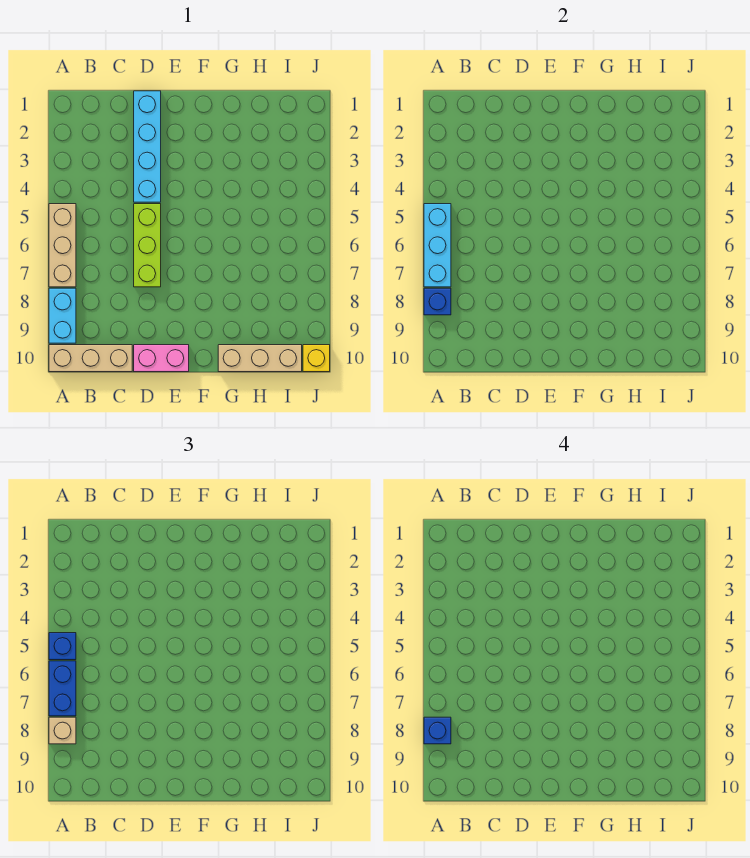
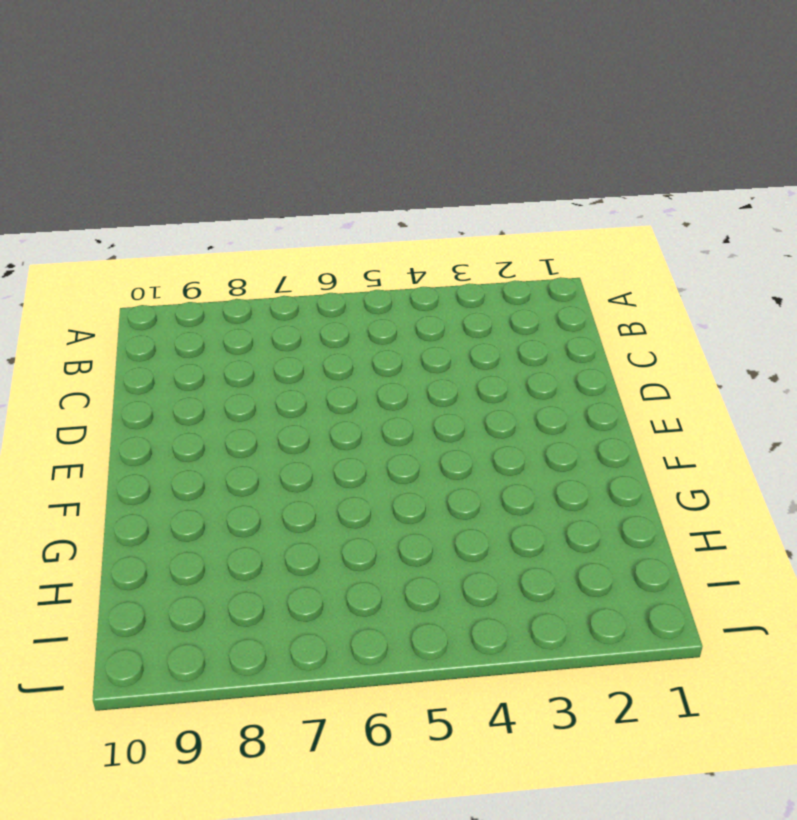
none -> tan 1x3 brick [49,204,76,287]
none -> cyan 1x2 brick [49,288,76,343]
none -> tan 1x3 brick [49,345,132,372]

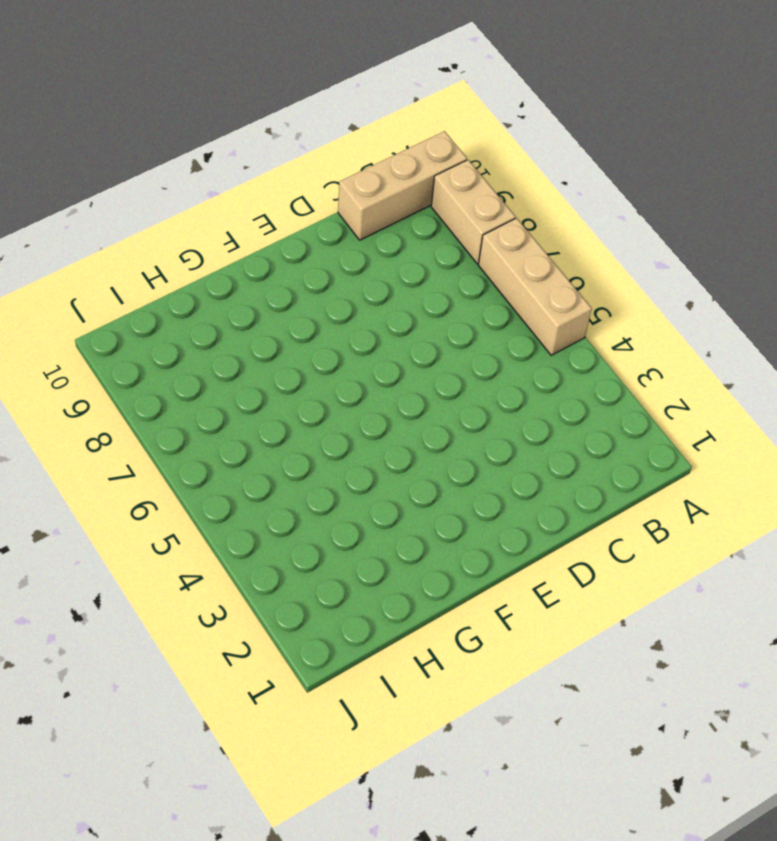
tan 1x2 brick [431,160,515,264] -> cyan 1x2 brick [49,288,76,343]
none -> cyan 1x4 brick [134,91,161,202]
none -> lime 1x3 brick [134,204,161,287]
none -> pink 1x2 brick [134,345,189,372]

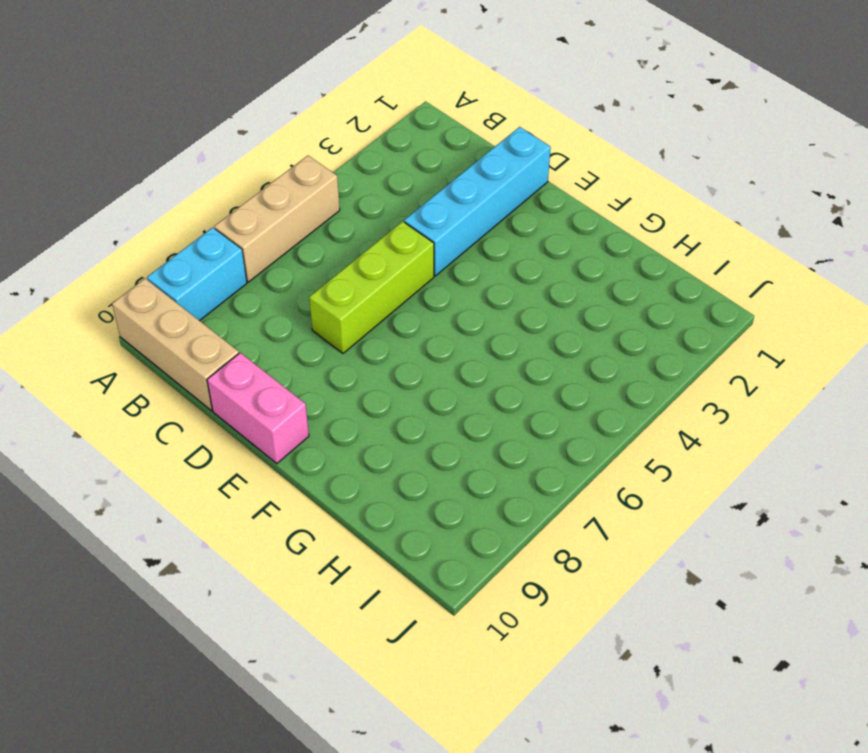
none -> tan 1x3 brick [218,345,302,372]
none -> yellow 1x1 brick [303,345,330,372]
none -> cyan 1x3 brick [424,204,451,287]

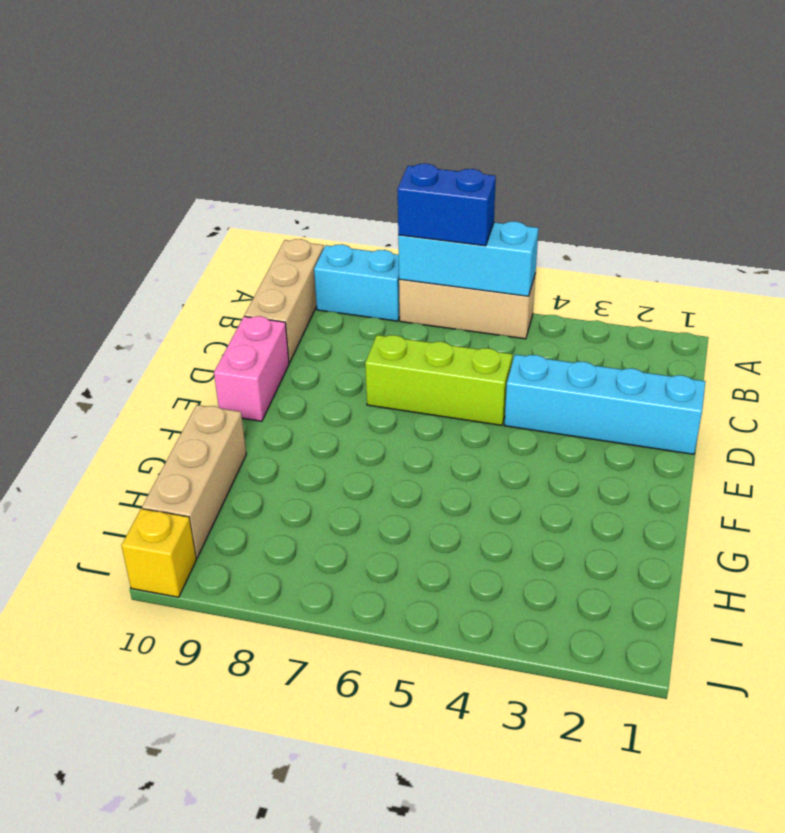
none -> blue 1x1 brick [424,288,451,315]
none -> blue 1x1 brick [49,633,76,660]
none -> tan 1x1 brick [49,717,76,744]

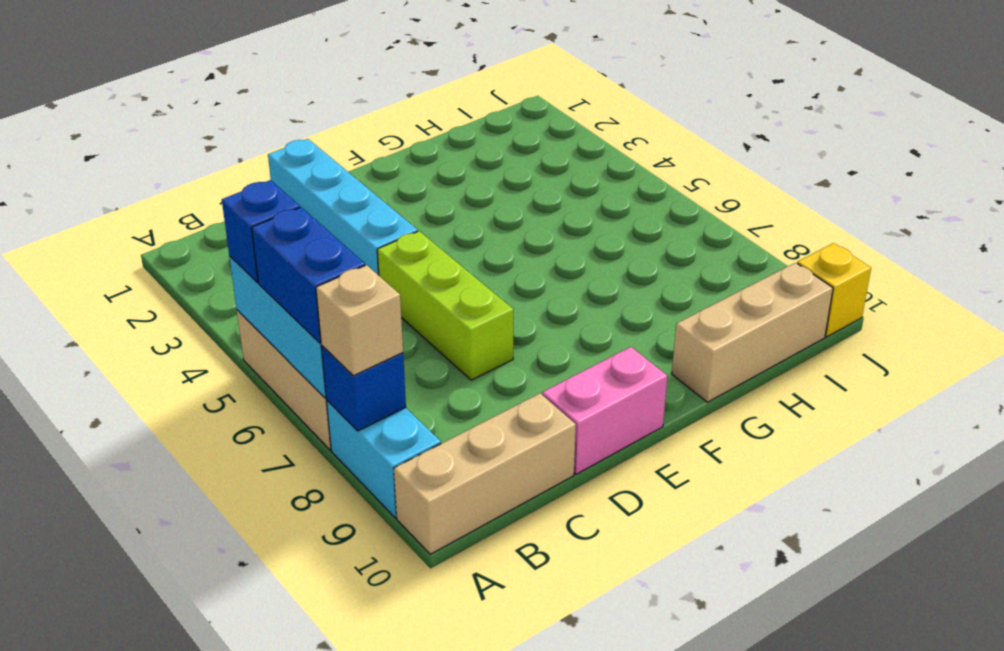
none -> blue 1x1 brick [424,717,451,744]

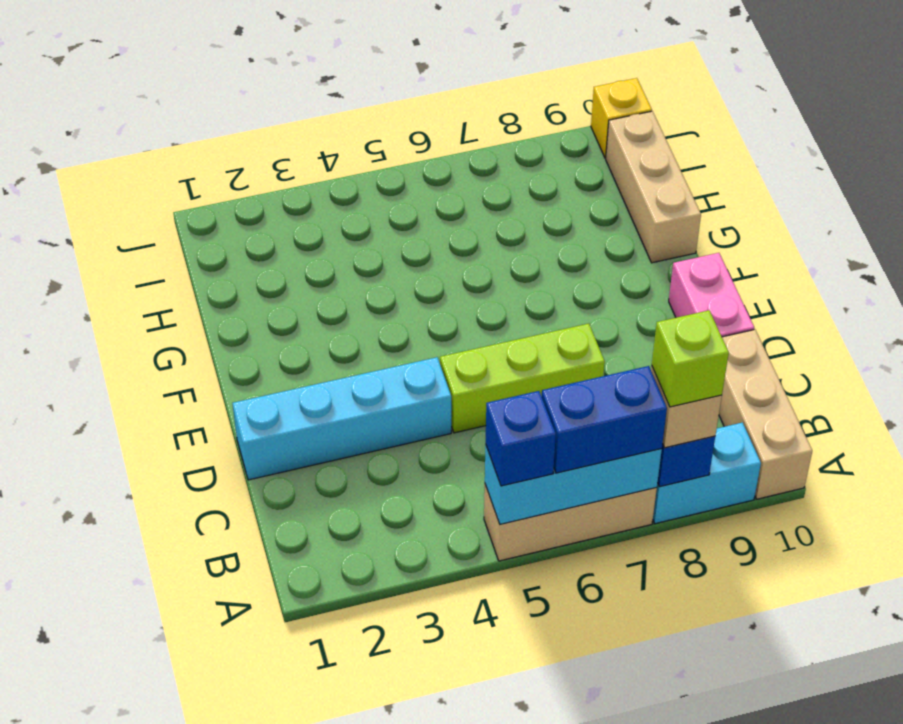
lime 1x1 brick [652,310,729,407] -> blue 1x1 brick [424,717,451,744]

